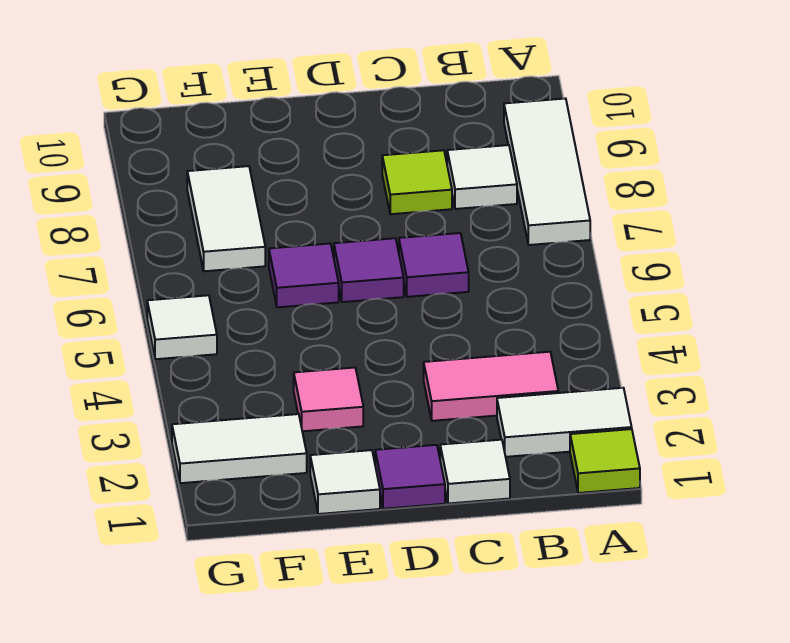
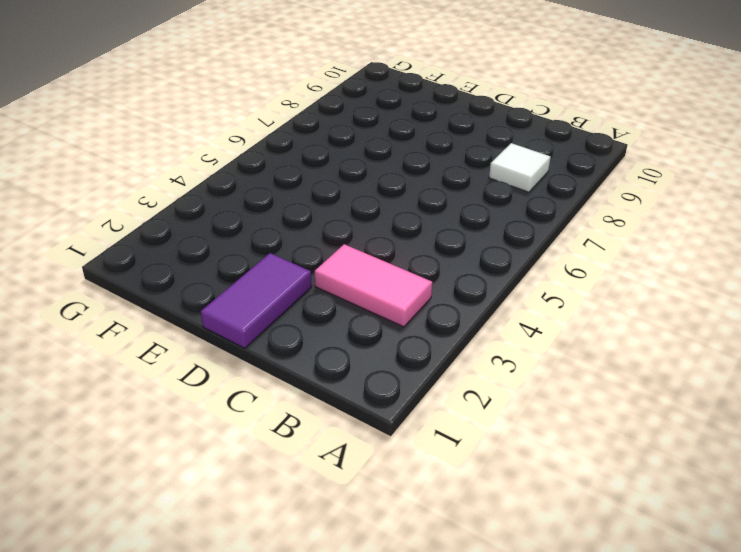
purple 1x2 tile [201,253,312,348] -> purple 1x1 tile [375,445,445,509]
none -> lime 1x1 tile [570,429,640,493]
none -> white 1x2 tile [497,388,632,457]
none -> white 1x3 tile [504,98,590,245]

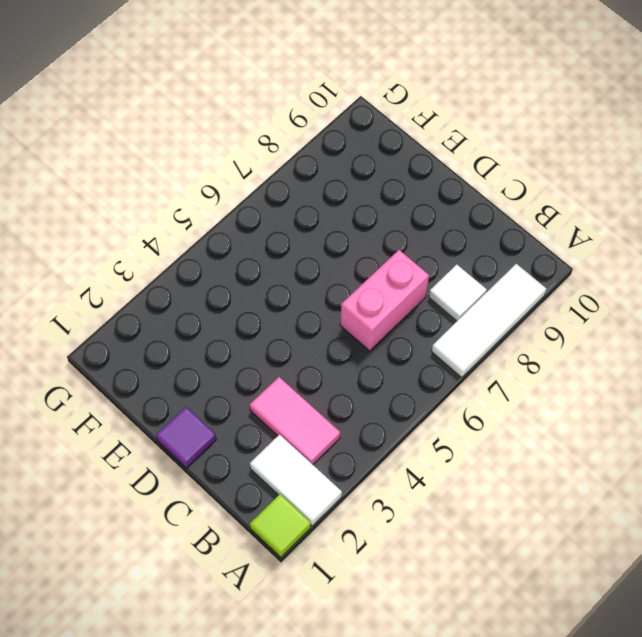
pink 1x2 brick [340,250,429,351] -> purple 1x1 tile [399,233,469,297]
none -> white 1x1 tile [440,440,510,503]
none -> lime 1x1 tile [382,150,452,214]
none -> purple 1x1 tile [334,238,404,302]

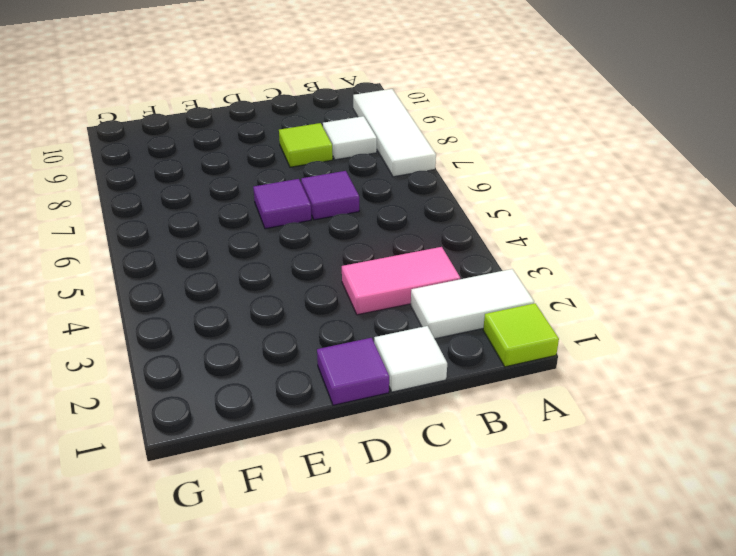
none -> white 1x1 tile [310,450,380,514]
none -> pink 1x1 tile [294,368,363,431]
none -> purple 1x1 tile [269,244,339,307]

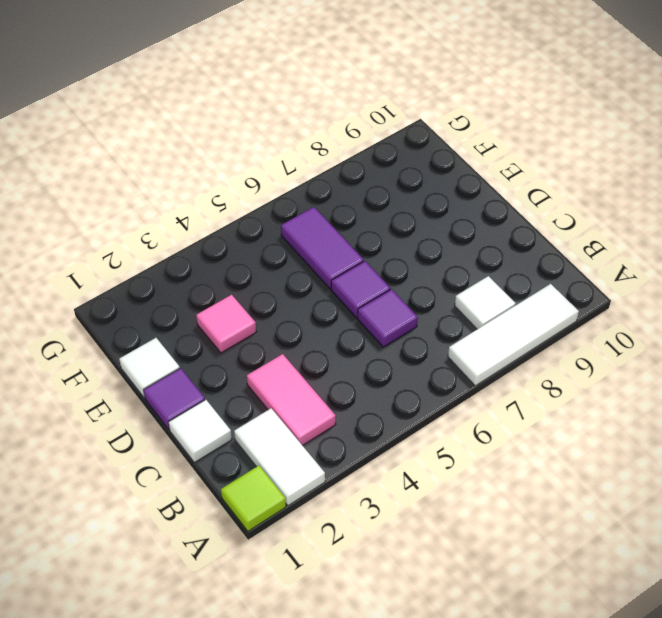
purple 1x2 tile [281,207,364,289] -> purple 1x1 tile [269,244,339,307]
none -> lime 1x1 tile [382,150,452,214]
none -> white 1x2 tile [172,414,307,483]
none -> white 1x2 tile [187,166,265,271]

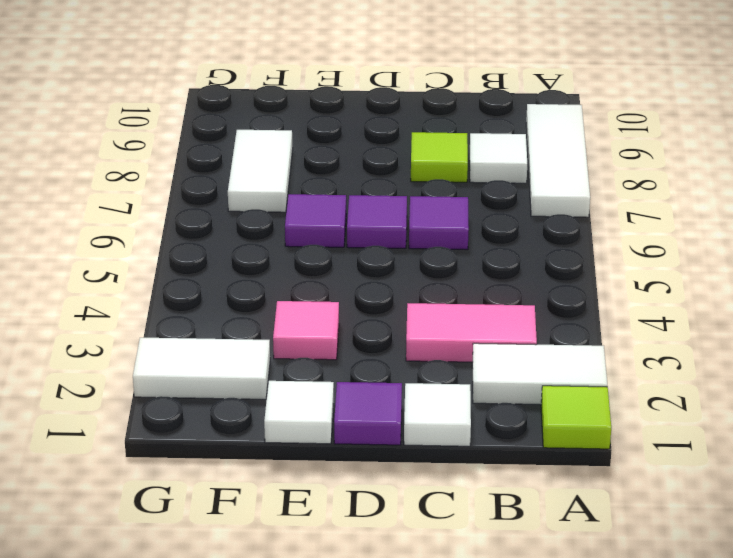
none -> white 1x1 tile [147,295,217,359]

